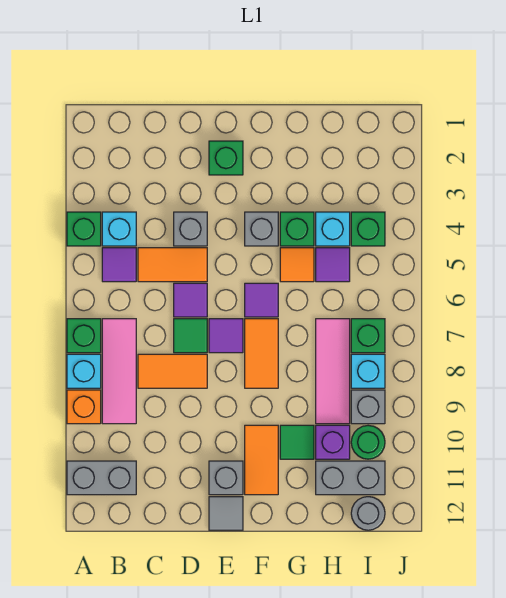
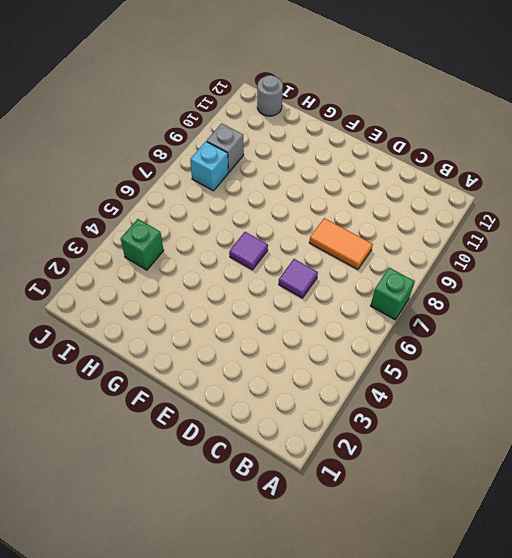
none -> green 1x1 brick [67,212,101,246]
none -> cyan 1x1 brick [67,354,101,388]
none -> orange 1x1 brick [67,390,101,424]
none -> grey 1x2 brick [67,461,136,495]

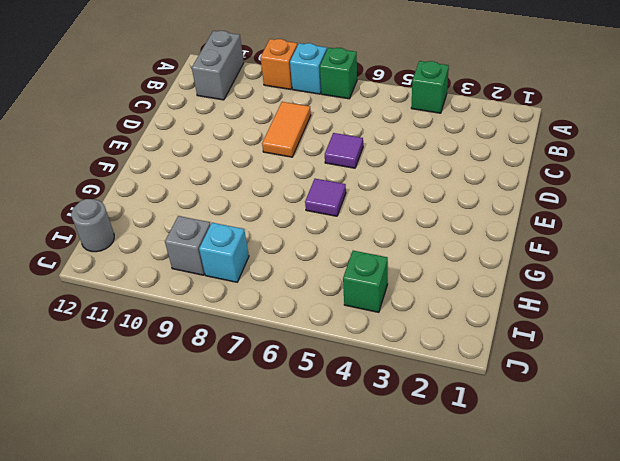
none -> cyan 1x1 brick [102,212,136,246]
none -> purple 1x1 tile [102,248,136,282]
none -> pink 1x3 tile [102,319,136,424]
none -> orange 1x2 tile [138,248,207,282]

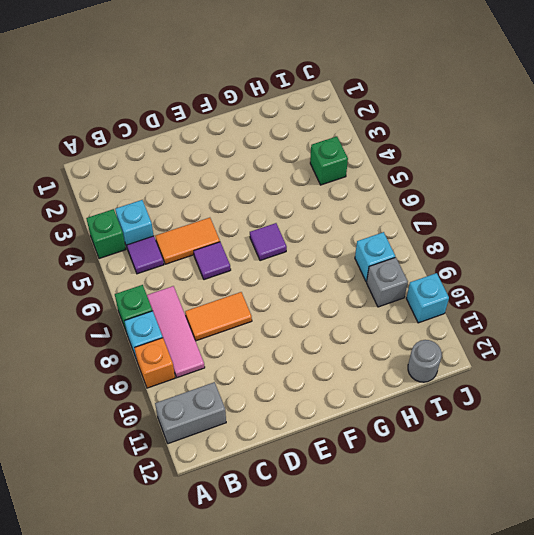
cyan 1x1 brick [406,273,449,323] -> cyan 1x1 brick moved to [316,212,350,246]
none -> grey 1x1 brick [174,212,207,246]
none -> green 1x1 tile [174,319,207,353]
none -> green 1x1 brick [209,141,243,175]
none -> purple 1x1 tile [209,319,243,353]

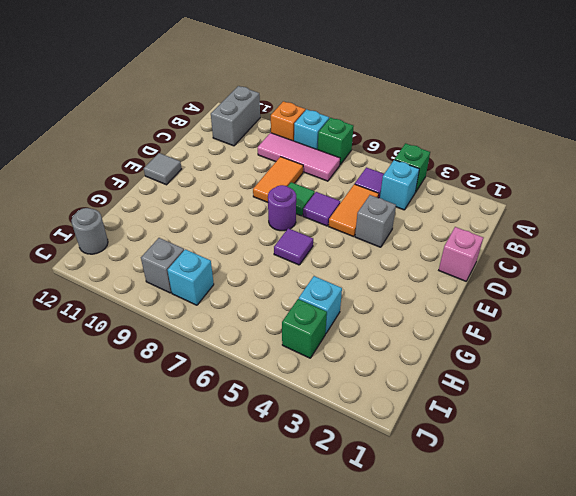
pink 1x1 brick [439,227,483,281] -> none
purple 1x1 round brick [268,185,296,231] -> purple 1x1 tile [209,319,243,353]
none -> green 1x1 brick [209,141,243,175]
none -> grey 1x1 brick [209,461,243,495]
none -> grey 1x1 brick [245,212,278,246]
none -> orange 1x2 tile [245,319,278,388]

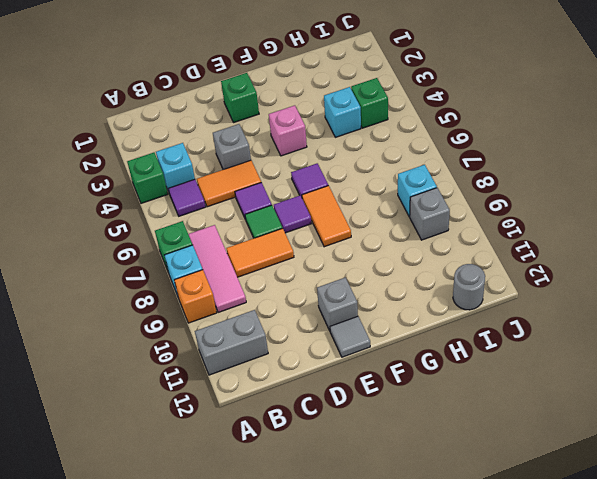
pink 1x1 brick [269,105,307,156] -> grey 1x1 brick [245,212,278,246]
none -> orange 1x2 tile [245,425,278,495]
none -> green 1x1 brick [280,212,314,246]
none -> orange 1x1 tile [280,248,314,282]
none -> green 1x1 tile [280,425,314,459]

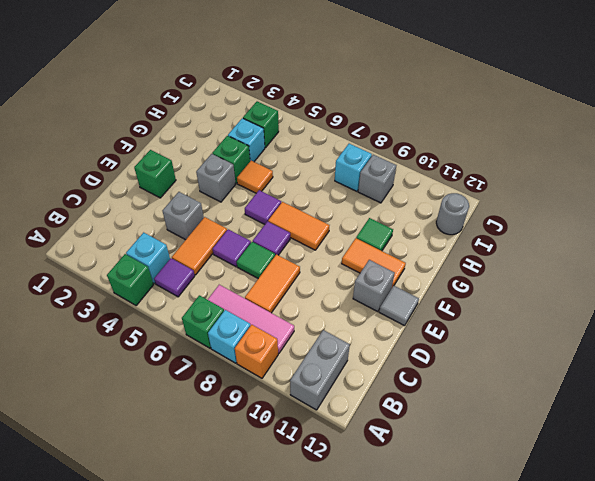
none -> purple 1x1 tile [316,248,350,282]
none -> pink 1x3 tile [316,319,350,424]
none -> purple 1x1 brick [316,425,350,459]
none -> grey 1x2 brick [316,461,385,495]

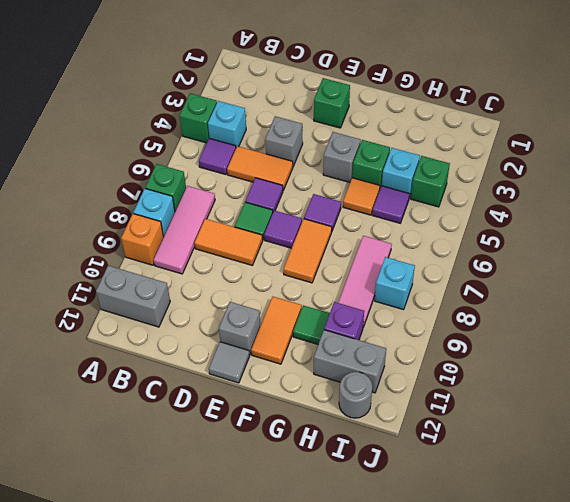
none -> green 1x1 brick [351,319,385,353]
none -> grey 1x1 brick [351,390,385,424]
none -> green 1x1 round brick [351,425,385,459]

